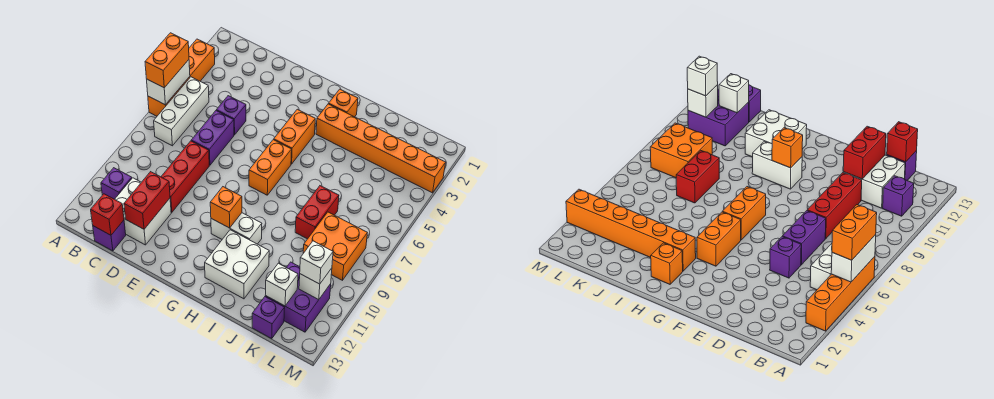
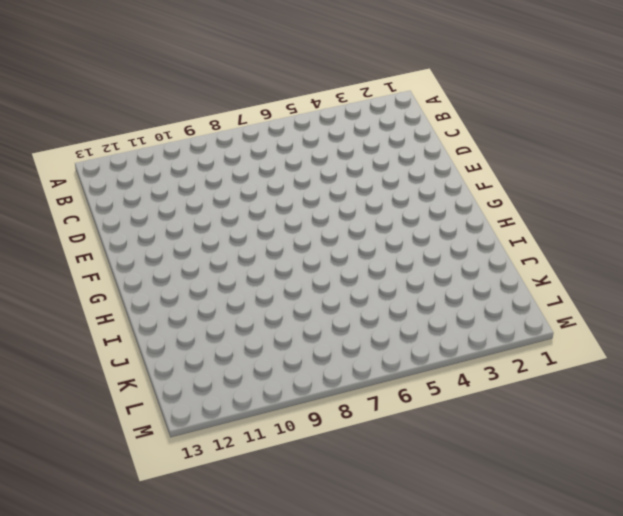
none -> orange 1x4 brick [148,39,215,116]
none -> white 1x3 brick [154,77,209,146]
none -> purple 1x1 brick [101,168,132,199]

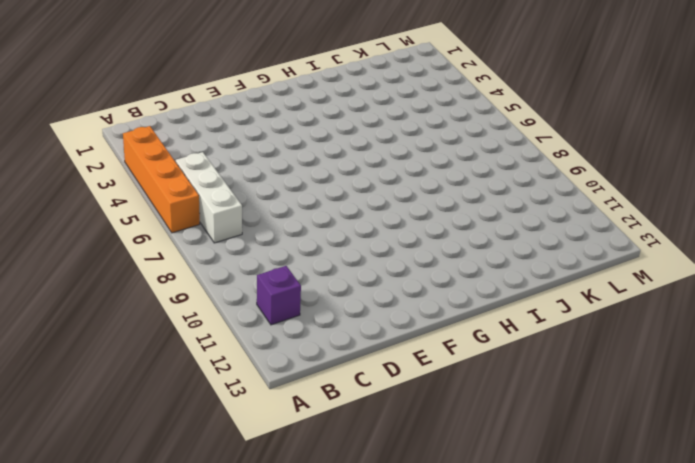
none -> white 2x2 brick [115,178,171,245]
none -> purple 1x1 brick [93,220,126,251]
none -> purple 1x1 brick [216,96,246,135]

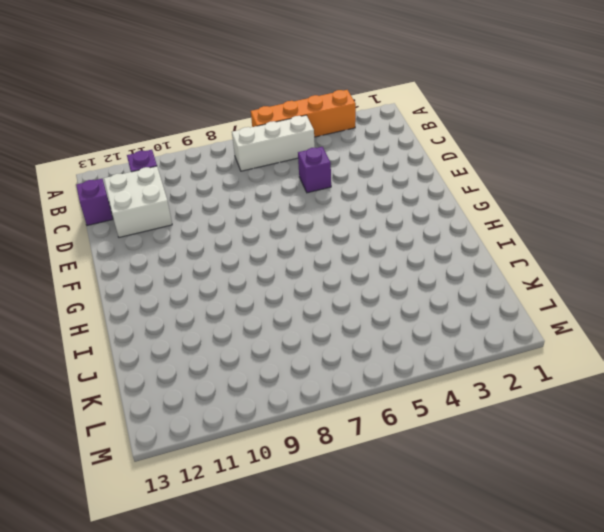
none -> purple 1x2 brick [191,111,234,165]
none -> red 1x3 brick [161,141,209,213]
none -> orange 1x2 brick [274,109,315,164]

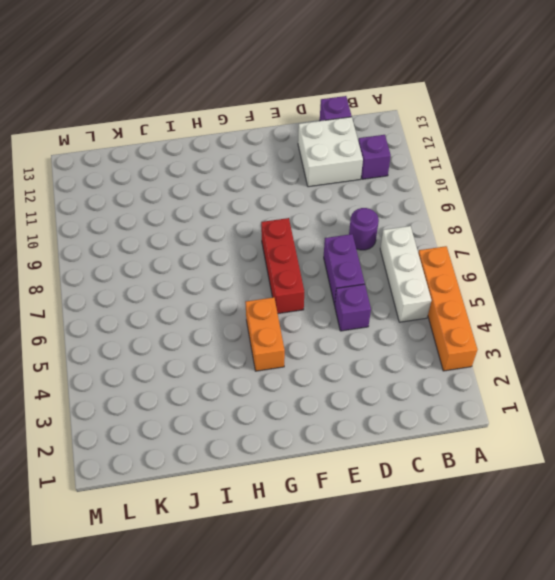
purple 1x1 round brick [349,208,379,250] -> none
red 1x3 brick [261,218,304,314] -> red 1x3 brick moved to [161,141,209,213]
none -> orange 1x2 brick [249,140,292,195]
none -> white 1x2 brick [211,213,262,244]
none -> orange 1x1 brick [329,89,358,117]

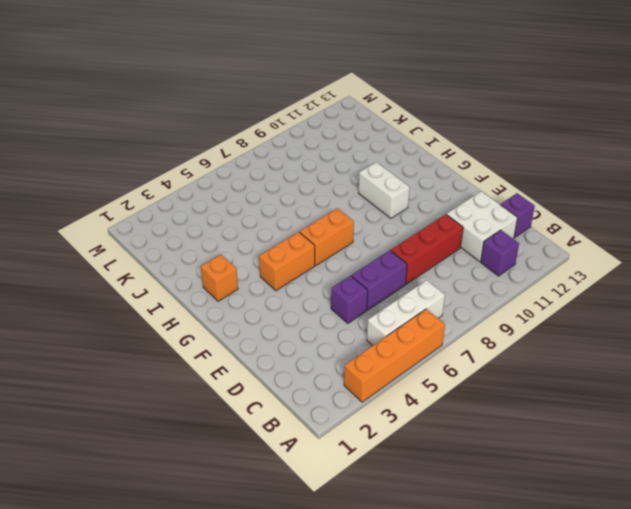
none -> orange 1x6 brick [316,104,446,193]
none -> white 2x2 brick [205,230,269,299]
none -> red 1x2 brick [295,186,339,239]

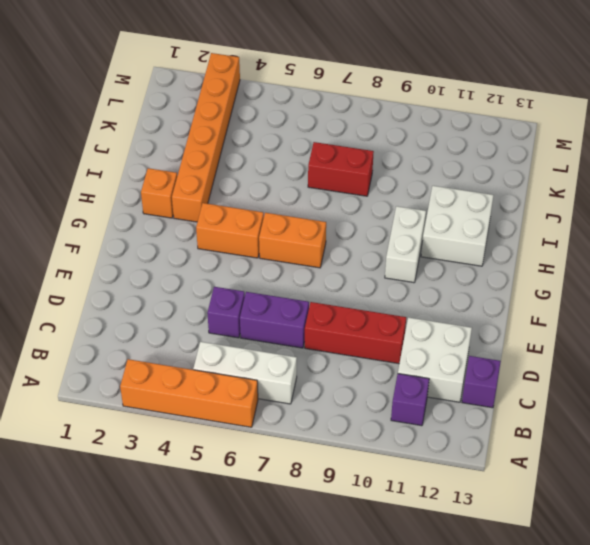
none -> orange 2x2 brick [303,212,367,280]
none -> purple 2x2 brick [265,262,331,332]
none -> purple 1x1 brick [252,297,285,338]

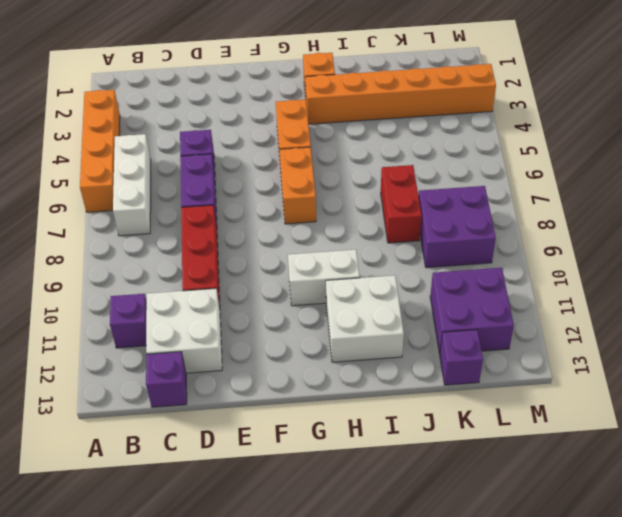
purple 2x2 brick [419,186,496,268] -> orange 2x2 brick [303,212,367,280]
none -> white 1x2 brick [147,60,190,105]
none -> red 1x1 brick [91,194,124,235]
none -> red 1x2 brick [124,172,170,229]

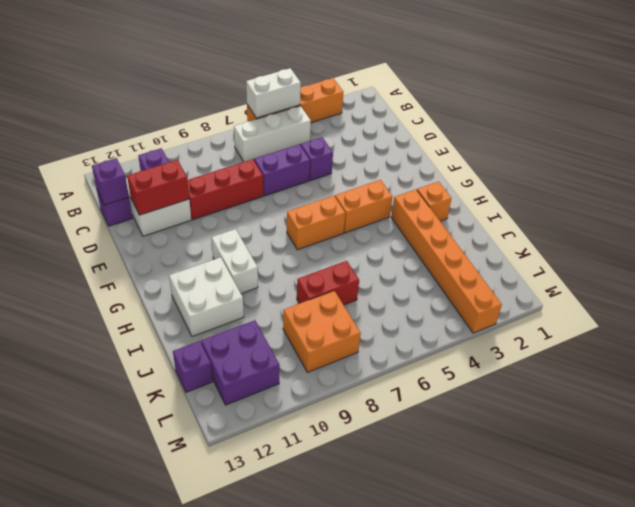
purple 1x1 brick [92,158,129,205] -> red 1x1 brick [91,194,124,235]
none -> orange 1x1 brick [210,187,242,228]
none -> white 1x1 brick [266,263,298,306]
none -> white 1x1 brick [299,268,332,300]

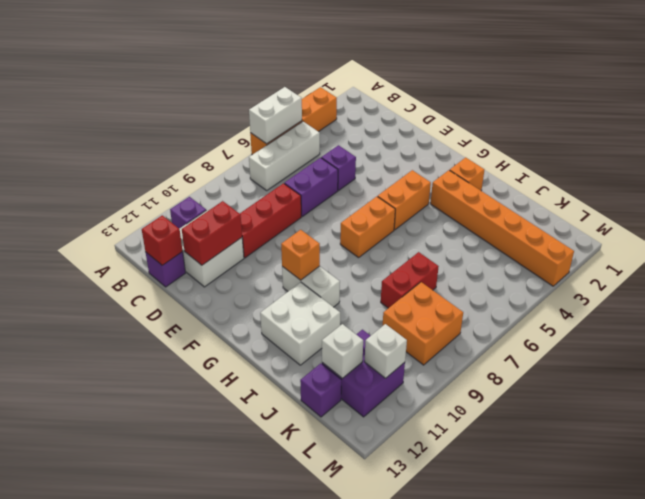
none -> orange 1x2 brick [145,33,189,88]
none -> white 1x1 brick [300,241,333,284]

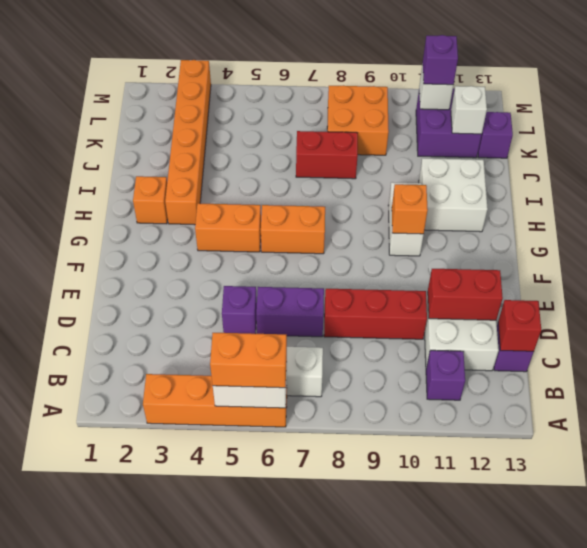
purple 1x1 brick [423,35,458,85] -> white 1x1 brick [300,241,333,284]

